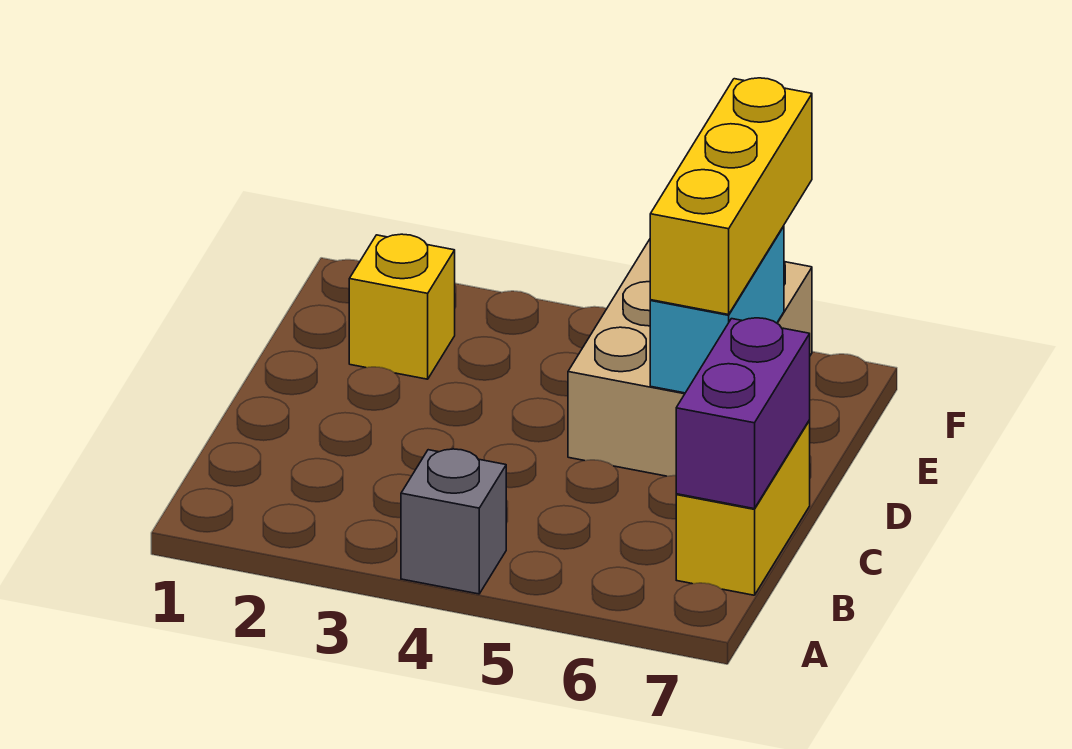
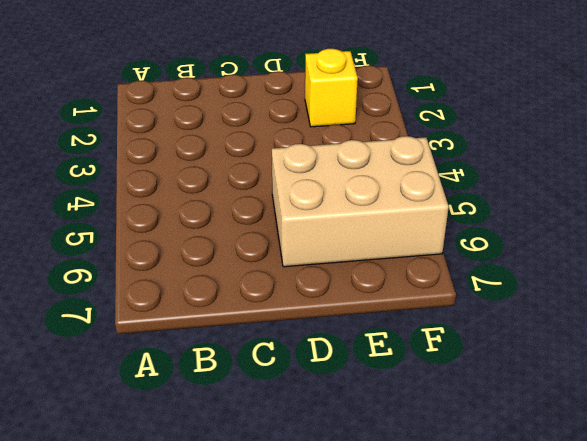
none -> grey 1x1 brick [401,449,506,594]
none -> yellow 1x2 brick [676,420,810,595]

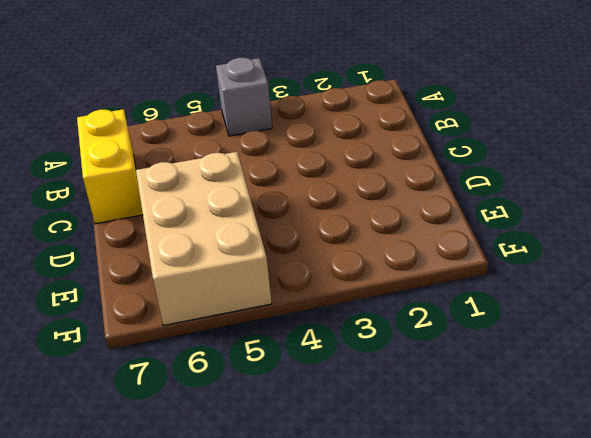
none -> yellow 1x1 brick [349,234,455,379]
none -> purple 1x2 brick [676,318,810,509]

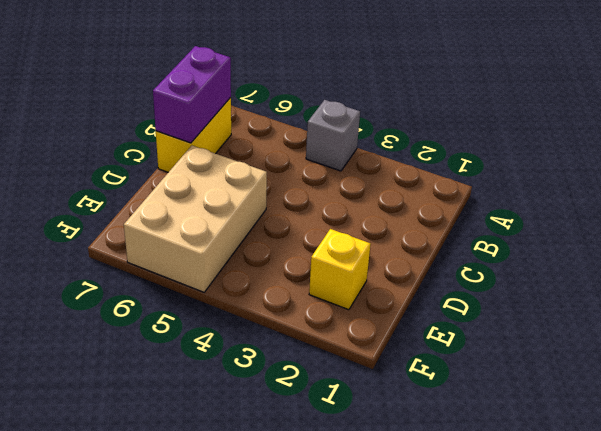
none -> cyan 1x2 brick [650,226,784,393]
none -> yellow 1x3 brick [650,78,812,315]

